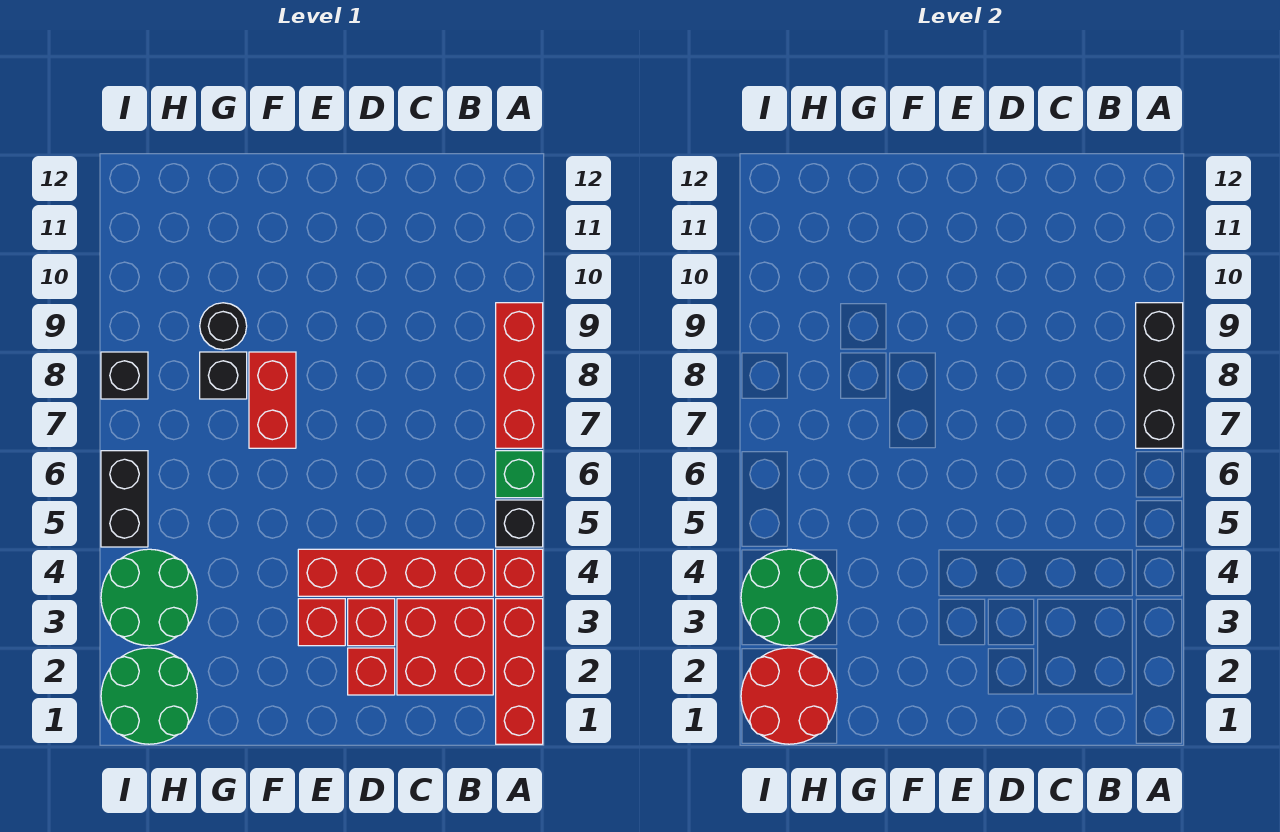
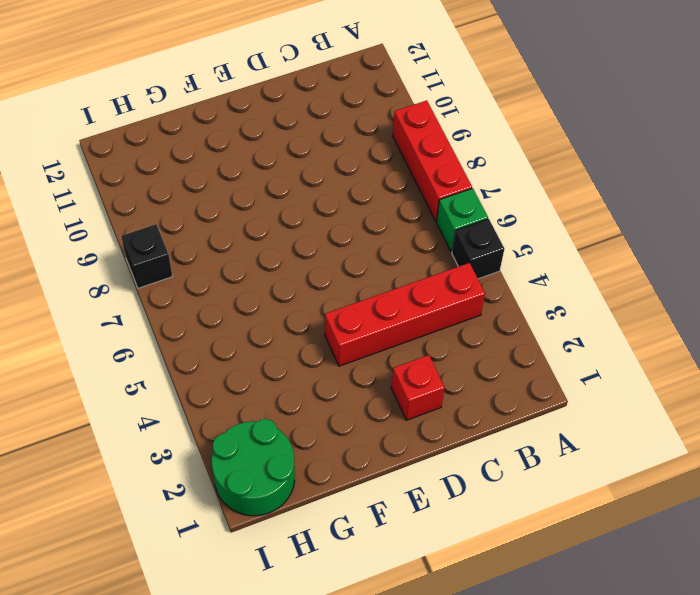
none -> red 1x3 brick [496,599,543,744]
none -> red 1x1 brick [496,549,543,596]
none -> red 2x2 brick [397,599,493,695]

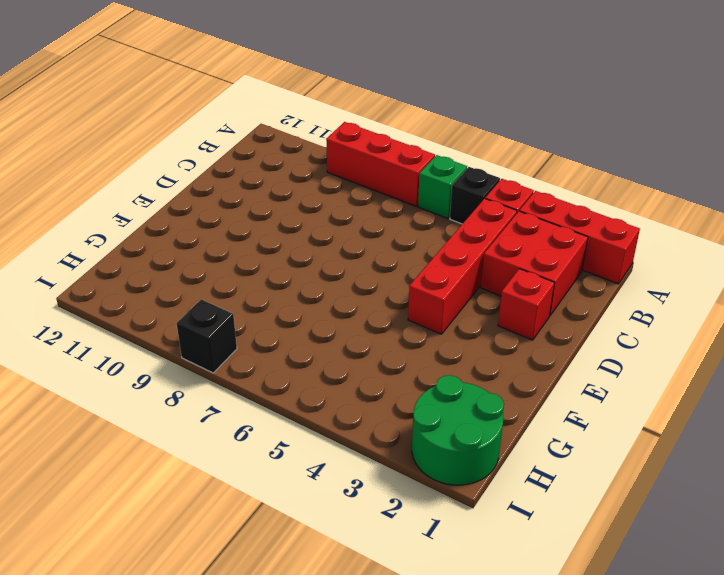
none -> red 1x1 brick [348,599,395,646]
none -> red 1x1 brick [298,599,345,646]
none -> red 1x2 brick [249,352,296,448]

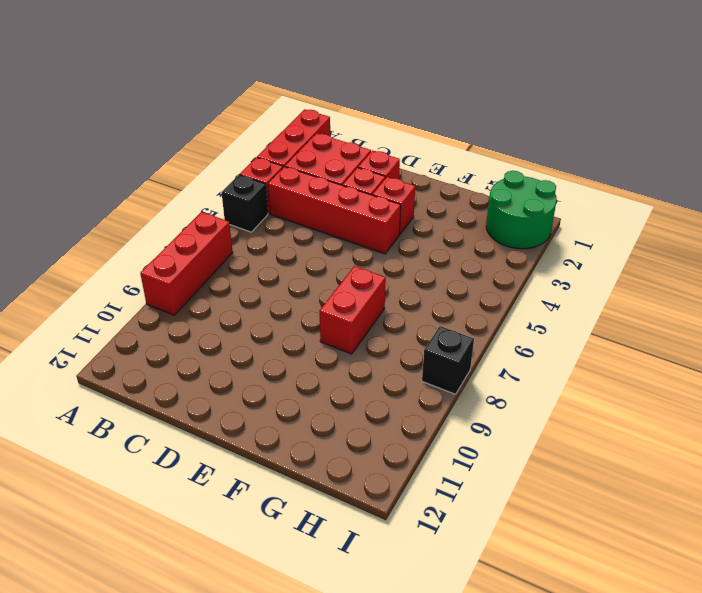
none -> green 1x1 brick [496,451,543,498]
none -> black 1x1 brick [200,352,247,399]
none -> black 1x1 round brick [200,303,247,350]

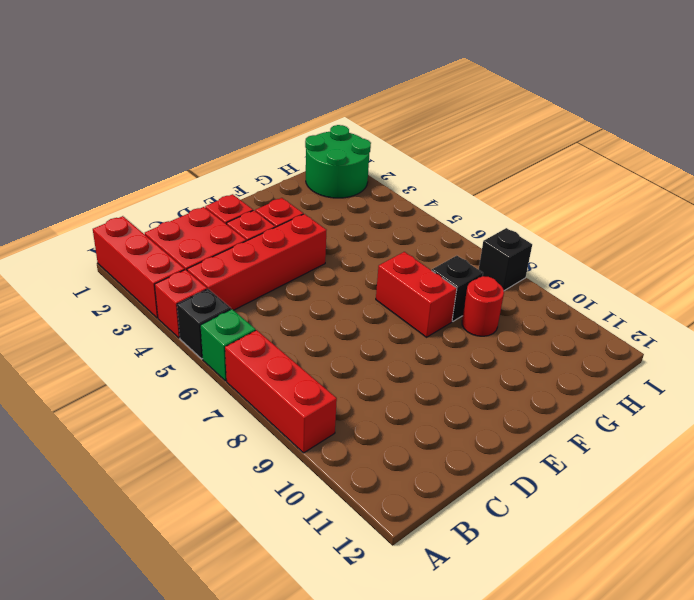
red 1x1 round brick [462,276,504,336] -> black 1x1 round brick [200,303,247,350]
none -> green 2x2 round brick [101,549,197,646]
none -> black 1x2 brick [101,451,148,547]
none -> black 1x3 brick [1136,303,1183,448]

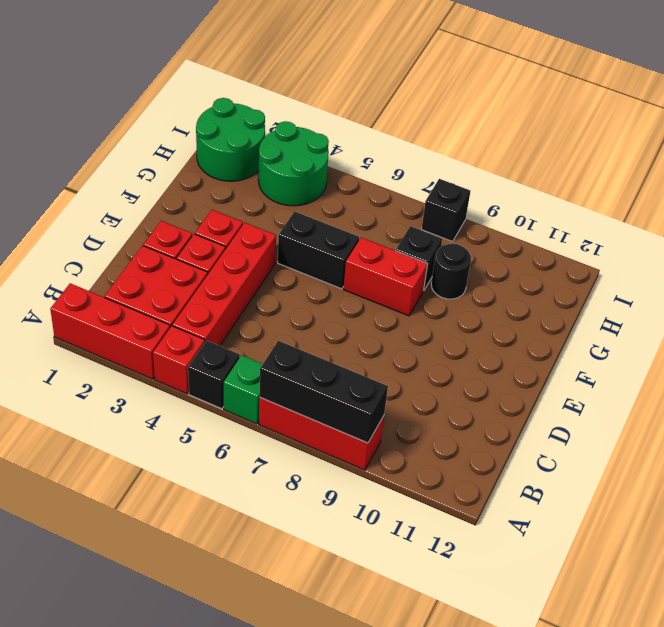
black 1x2 brick [278,211,359,289] -> black 1x2 brick moved to [101,451,148,547]
none -> red 2x2 round brick [741,648,837,744]
none -> green 2x2 round brick [741,549,837,646]

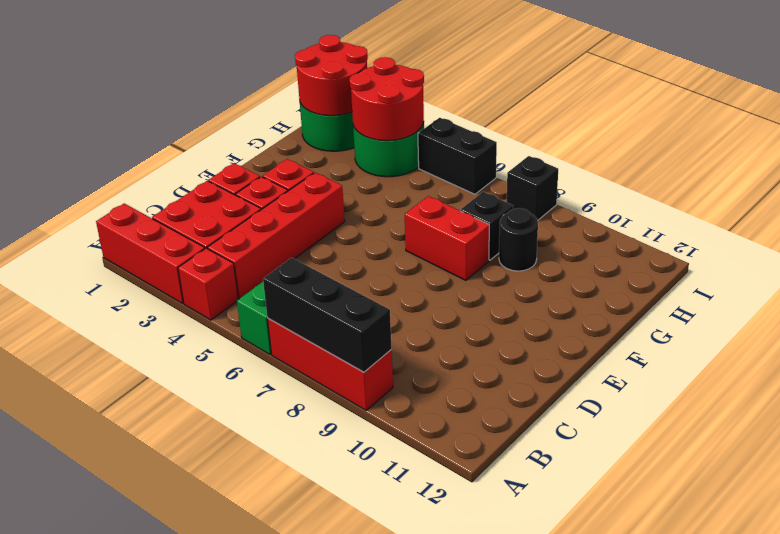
red 2x2 round brick [349,57,424,141] -> green 2x2 round brick [741,549,837,646]
none -> black 1x1 brick [496,500,543,547]

